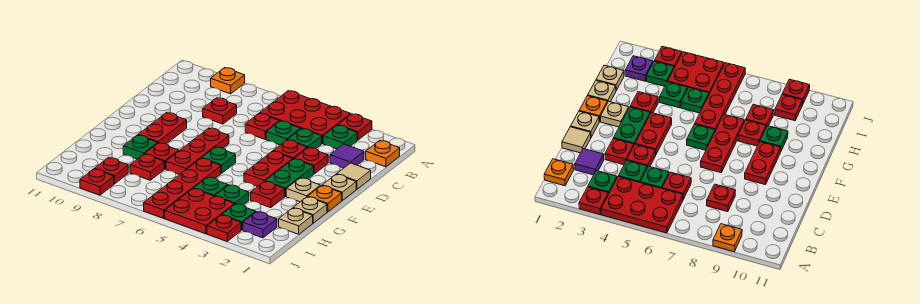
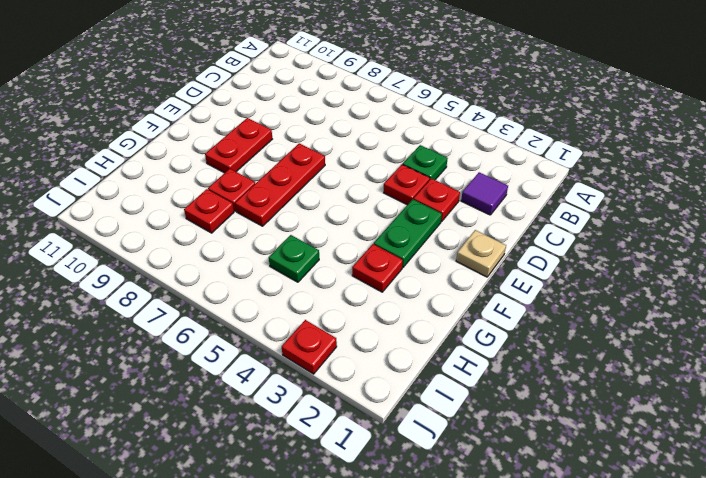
none -> red 1x1 plate [338,114,372,140]
none -> red 2x3 plate [260,91,351,143]
none -> orange 1x1 plate [211,68,245,94]
none -> orange 1x1 plate [366,141,400,167]

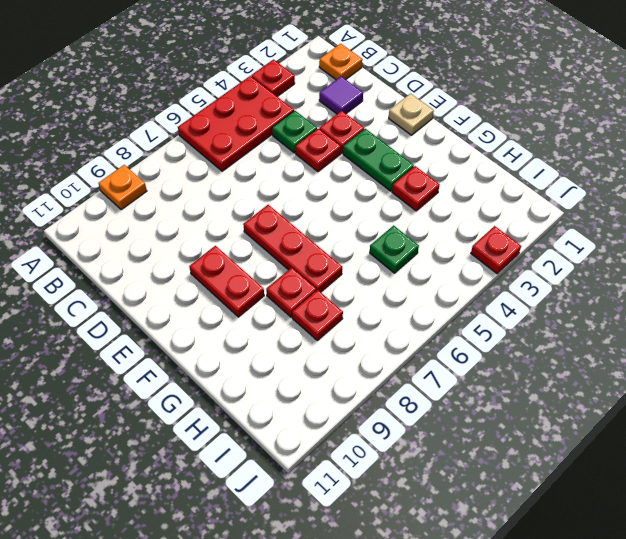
none -> green 1x1 plate [323,125,357,149]
none -> green 1x1 plate [266,121,300,145]
none -> red 1x1 plate [245,113,279,139]
none -> red 1x1 plate [203,98,237,124]

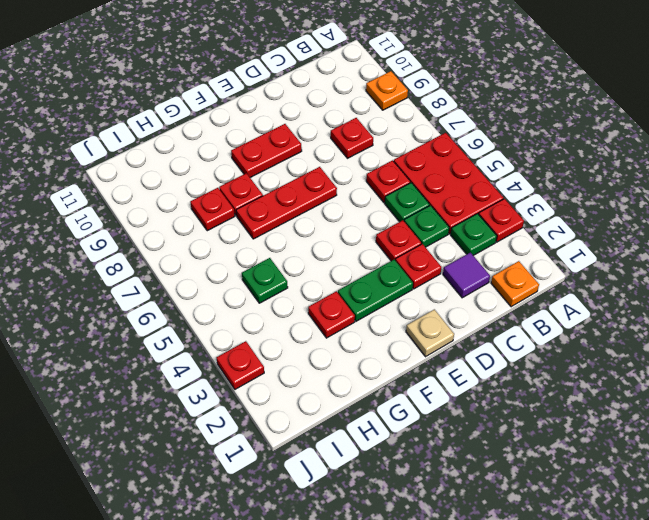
none -> tan 1x1 tile [337,163,371,189]
none -> red 1x2 plate [244,151,293,187]
none -> orange 1x1 plate [308,186,342,212]
none -> tan 1x1 plate [286,178,320,202]

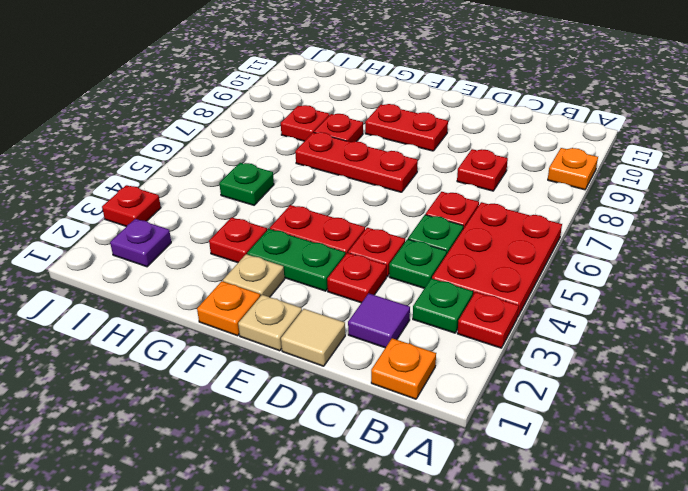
none -> green 1x1 plate [202,147,236,173]
none -> tan 1x1 plate [293,197,327,223]
none -> red 1x4 plate [144,158,221,218]
none -> green 1x1 plate [123,135,157,159]

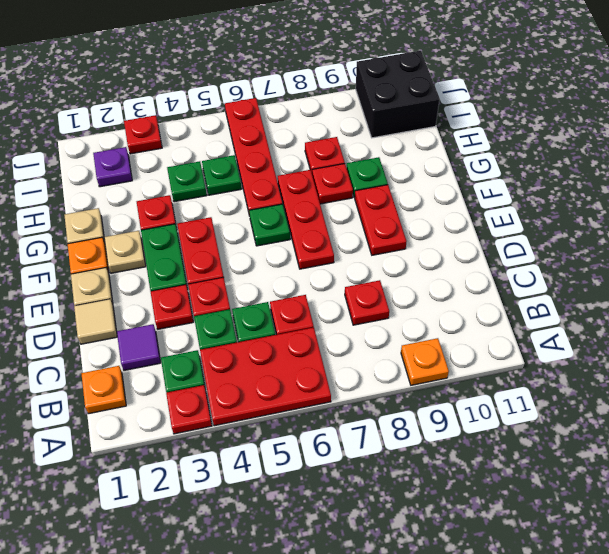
black 2x2 brick [356,51,439,138] -> none
none -> tan 1x1 plate [279,208,313,234]
none -> green 1x1 plate [222,204,256,230]
none -> red 2x2 plate [165,188,234,234]
none -> red 1x1 plate [94,158,128,184]

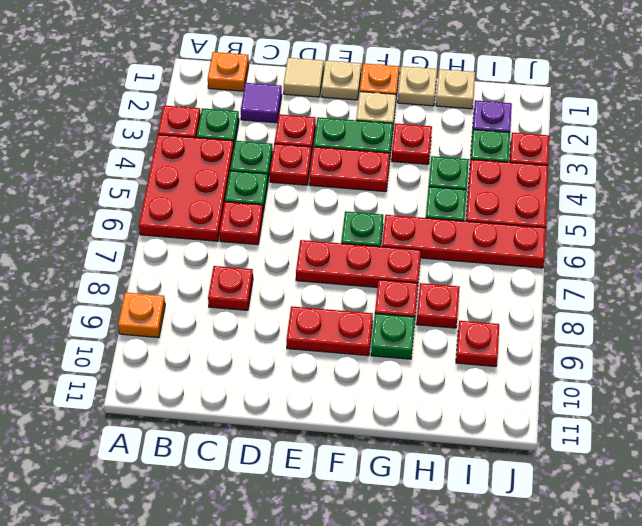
none -> red 1x1 plate [80,169,114,195]

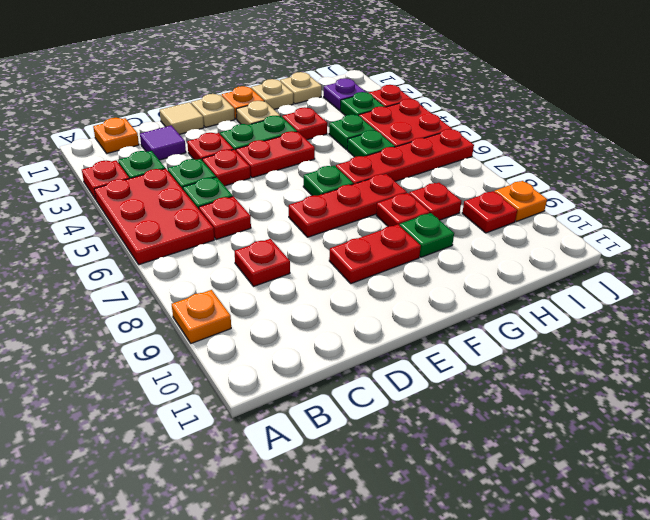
orange 1x1 plate [494,181,547,222] -> red 1x1 plate [80,169,114,195]

